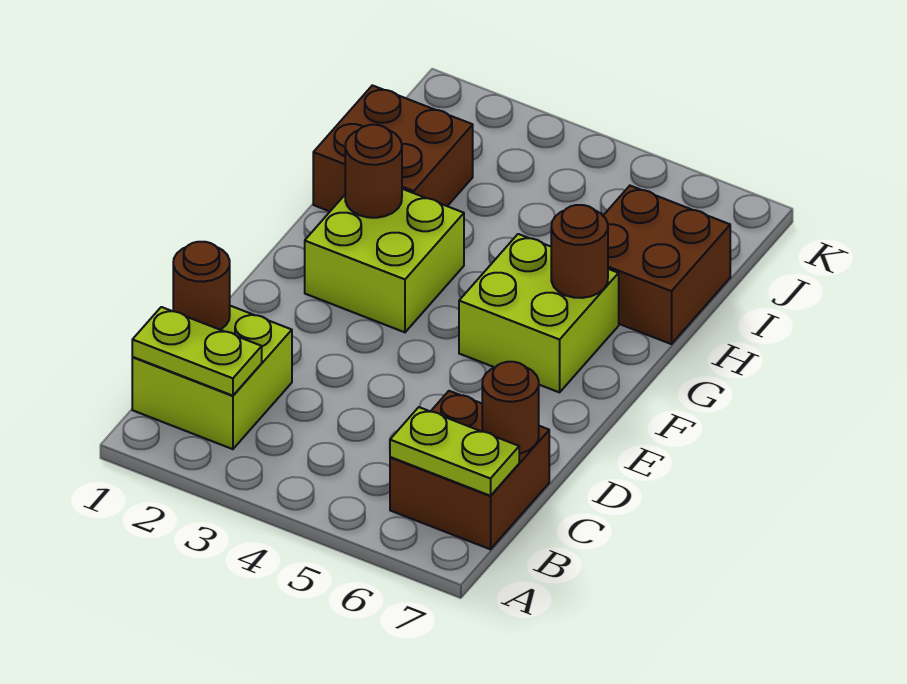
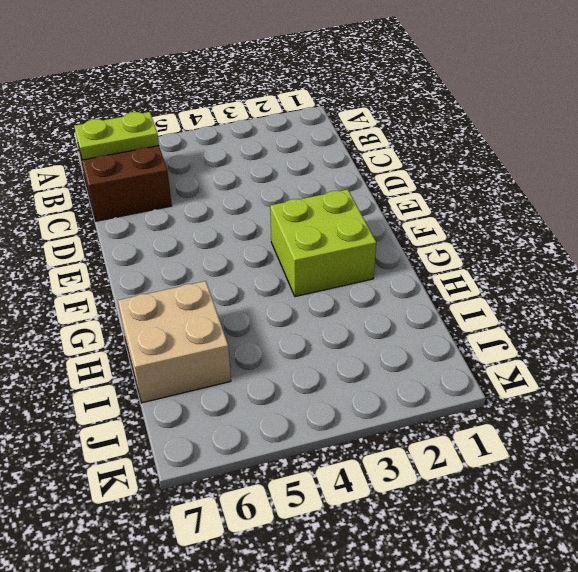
tan 2x2 brick [118,281,231,403] -> brown 2x2 brick [603,186,730,344]
none -> lime 2x2 brick [132,306,292,449]
none -> lime 2x2 brick [459,234,619,392]
none -> brown 2x2 brick [313,85,473,211]

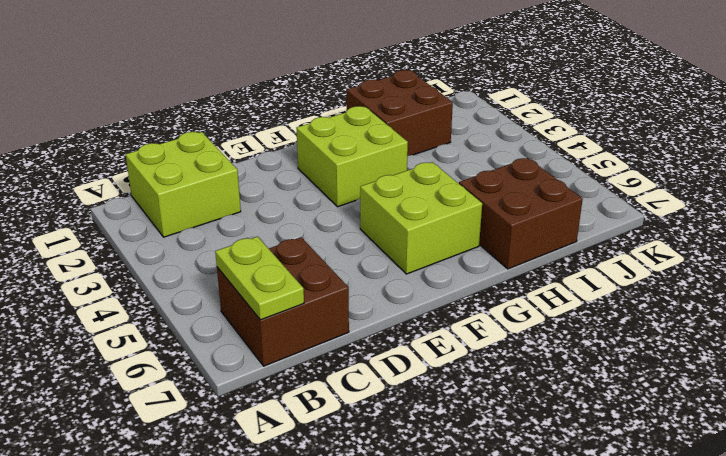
none -> lime 1x2 plate [132,307,262,396]
none -> brown 1x1 round brick [173,242,230,330]
none -> brown 1x1 round brick [482,362,539,454]

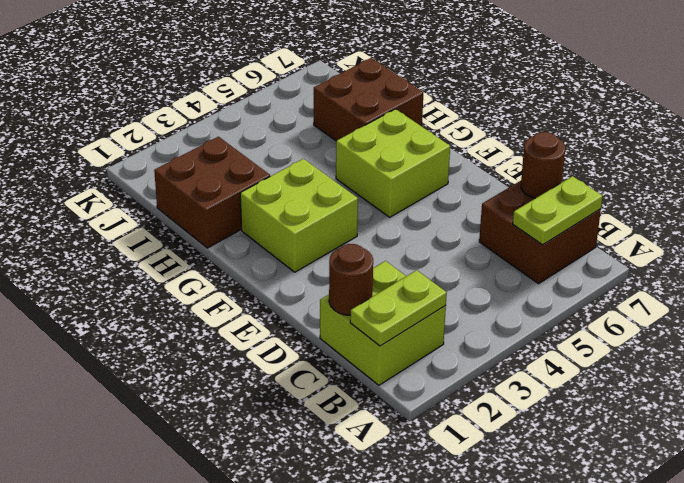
none -> brown 1x1 round brick [345,125,402,218]
none -> brown 1x1 round brick [551,205,608,298]

